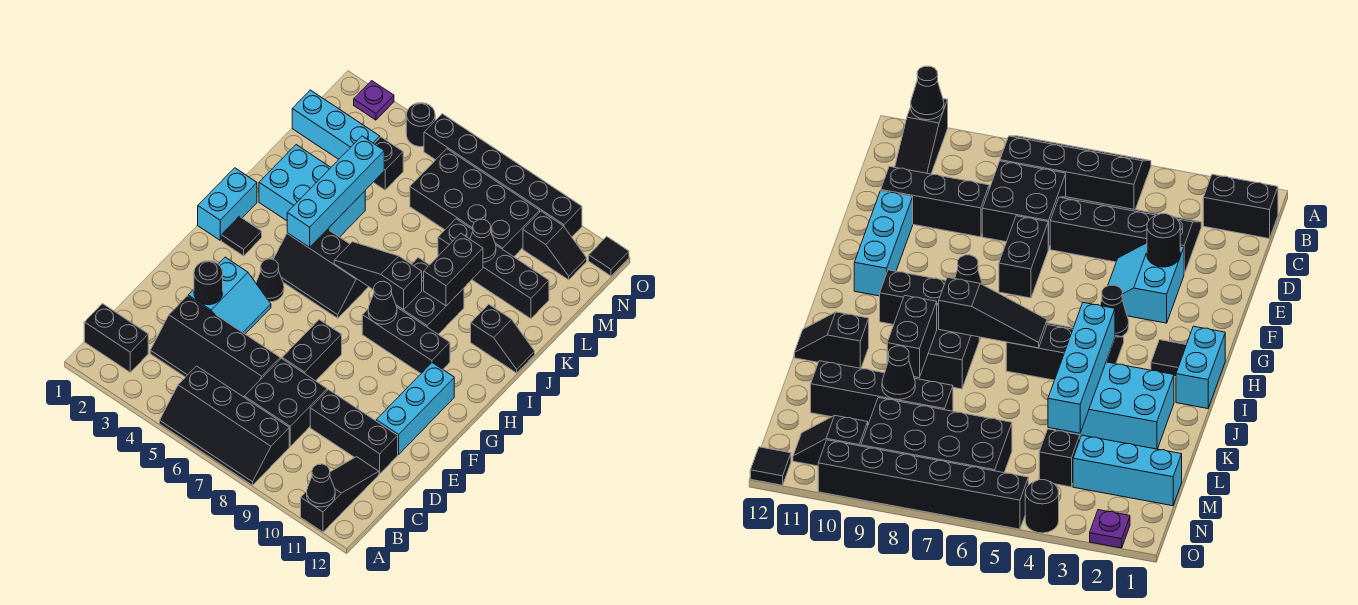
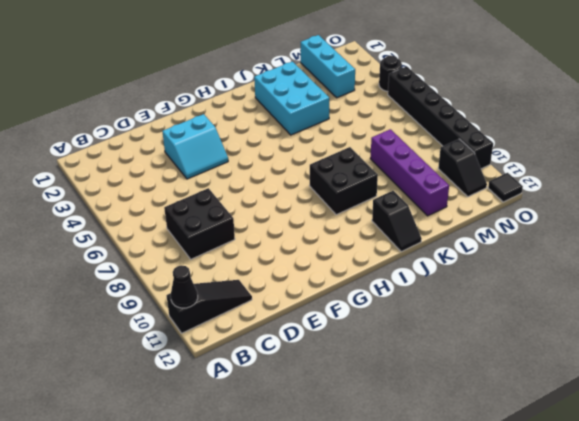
purple 1x4 brick [370,129,449,216] -> black 1x4 brick [438,219,549,319]
none -> black 2x4 slope [160,366,289,485]
none -> black 1x2 brick [84,304,148,372]
none -> black 2x4 slope [150,296,280,397]
none -> black 1x3 brick [310,390,398,474]

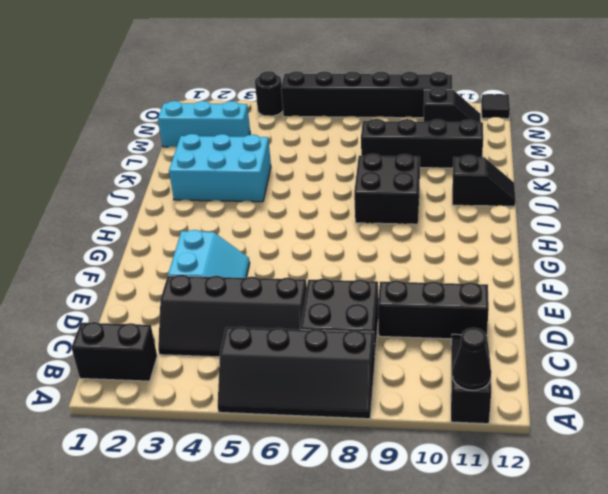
none -> black 1x2 brick [282,320,342,381]
none -> cyan 1x3 brick [376,363,454,454]
none -> black 1x1 cone [256,259,284,302]
none -> cyan 1x2 brick [198,168,257,240]

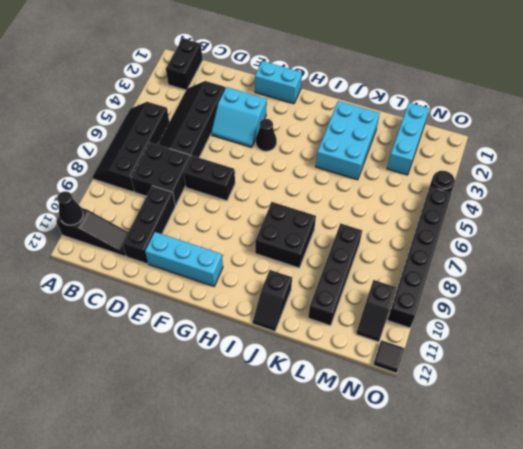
cyan 1x2 brick [255,61,302,104] -> cyan 1x2 brick moved to [198,168,257,240]
none -> black 1x1 tile [221,216,262,256]
none -> black 2x3 slope [273,229,368,318]
none -> black 1x3 brick [362,308,450,373]
none -> black 1x1 brick [373,137,403,190]

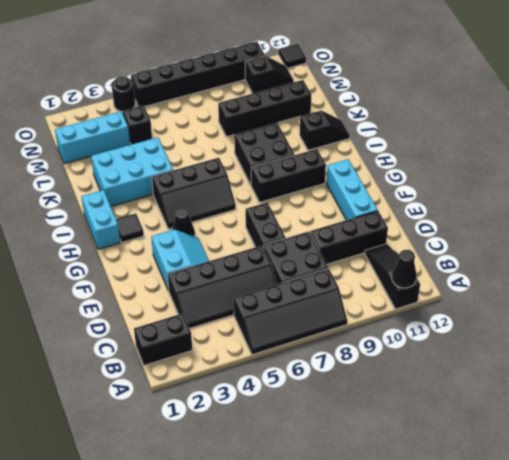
none -> black 2x4 brick [410,149,540,257]
none -> purple 1x1 plate [354,81,394,120]
none -> black 1x1 round brick [194,261,223,305]
none -> black 1x1 cone [368,281,397,324]

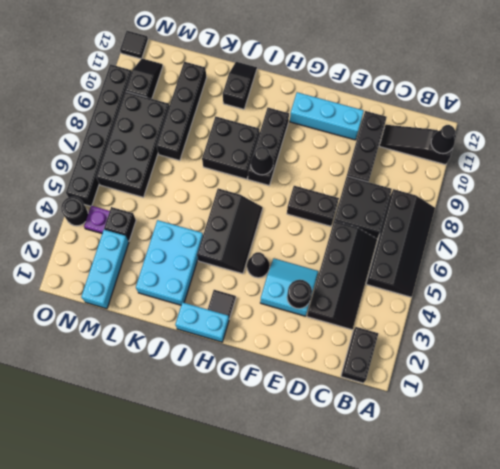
purple 1x1 plate [84,206,110,233] -> purple 1x1 plate moved to [354,81,394,120]
none -> cyan 1x4 brick [287,136,384,247]
none -> black 1x3 slope [334,242,422,310]
none -> black 1x2 brick [424,233,483,306]
none -> black 1x1 cone [470,219,496,262]

